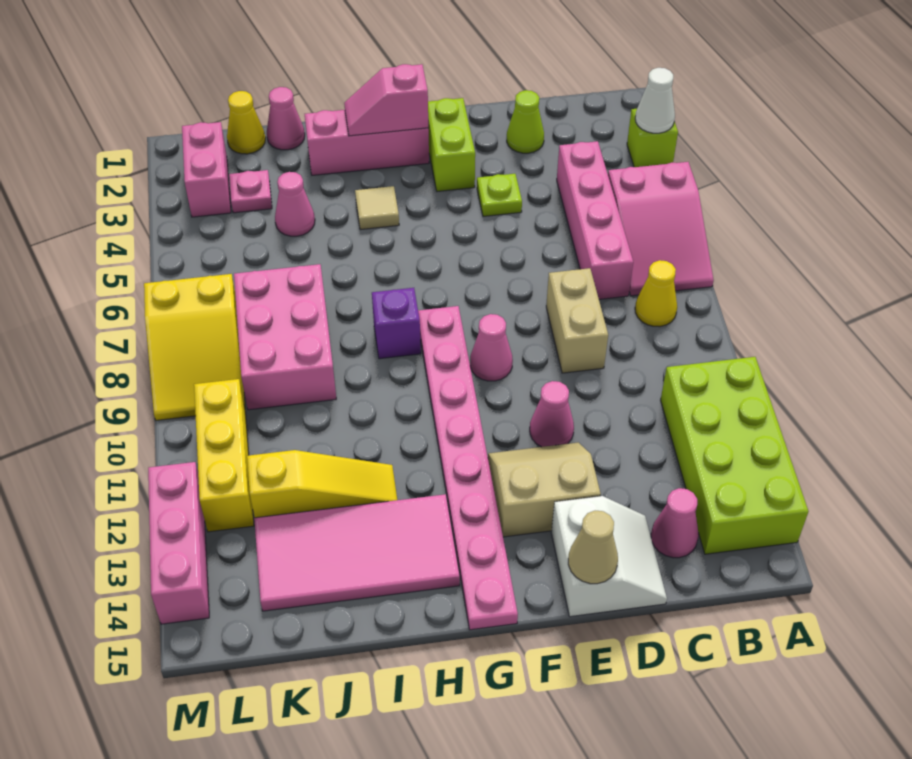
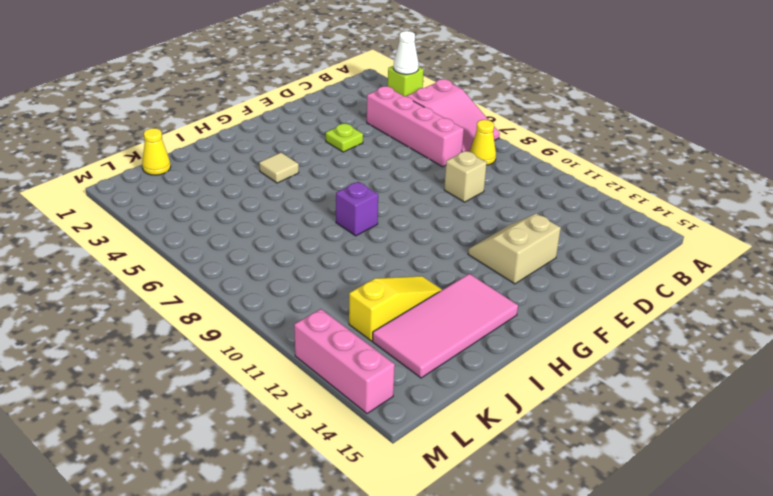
tan 1x1 brick [444,151,487,202] -> tan 1x2 brick [546,268,608,373]
none -> lime 2x4 brick [661,357,808,554]
none -> pink 1x1 cone [651,488,699,558]
none -> lime 1x1 cone [507,90,544,153]
none -> white 2x2 slope [551,496,667,617]

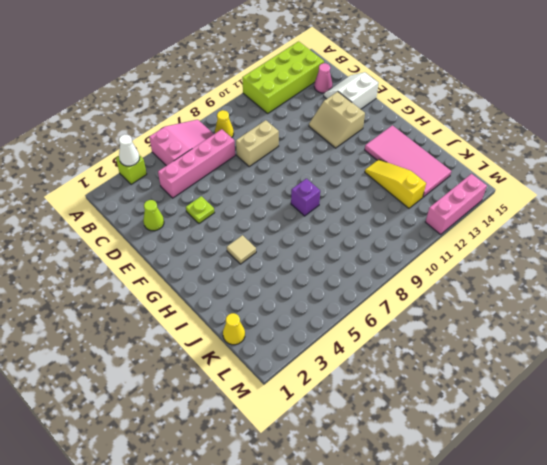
none -> pink 1x1 cone [530,381,574,447]
none -> lime 1x2 brick [428,98,475,191]
none -> pink 1x1 cone [470,314,513,381]
none -> pink 1x3 brick [305,110,429,175]

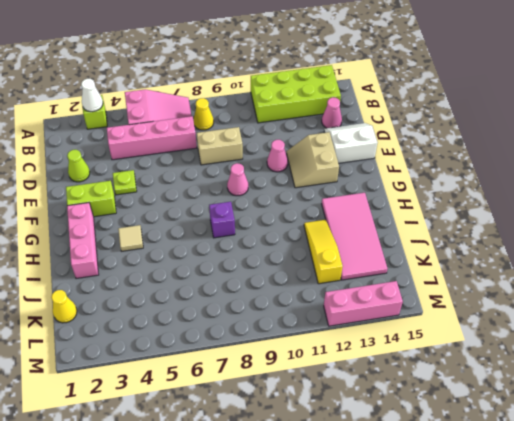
none -> pink 1x8 plate [418,306,518,630]
none -> pink 1x1 cone [267,87,305,150]
none -> pink 1x1 cone [275,172,315,236]
none -> pink 2x3 brick [234,264,336,410]

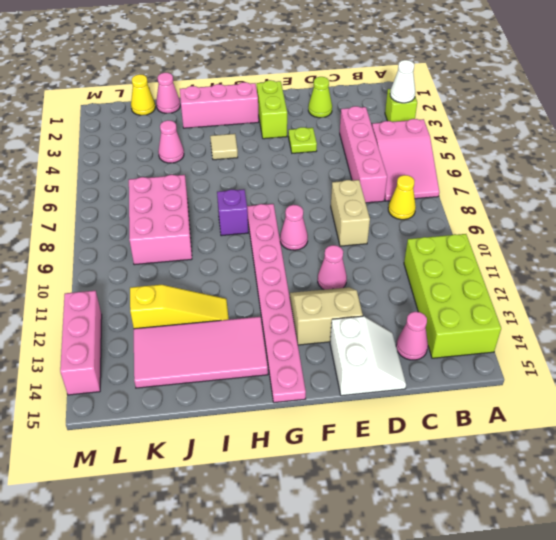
none -> pink 1x1 plate [229,170,272,213]
none -> pink 1x2 brick [182,122,231,217]
none -> yellow 2x3 slope [144,274,245,420]
none -> yellow 1x3 brick [194,379,254,532]

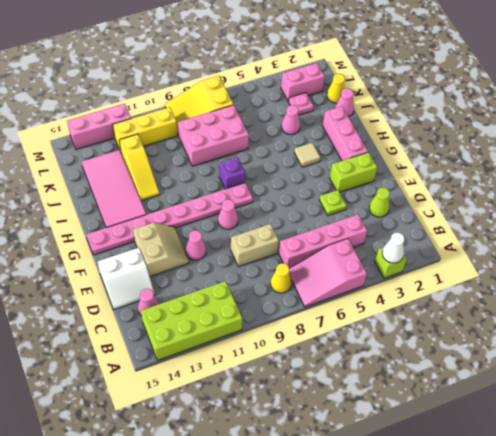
none -> tan 1x1 cone [568,511,618,584]
none -> pink 1x2 slope [344,64,428,136]

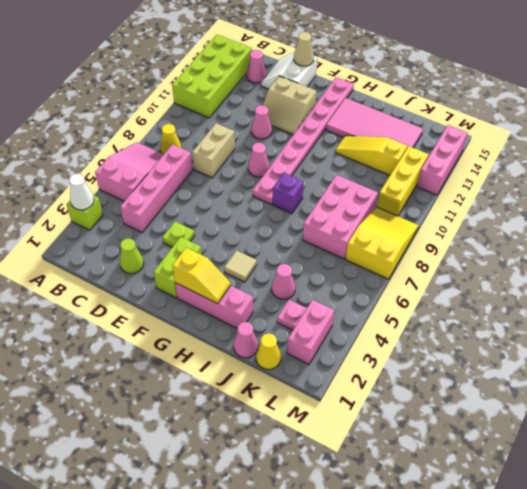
yellow 1x2 slope [172,248,231,304] -> pink 1x2 slope [344,64,428,136]

